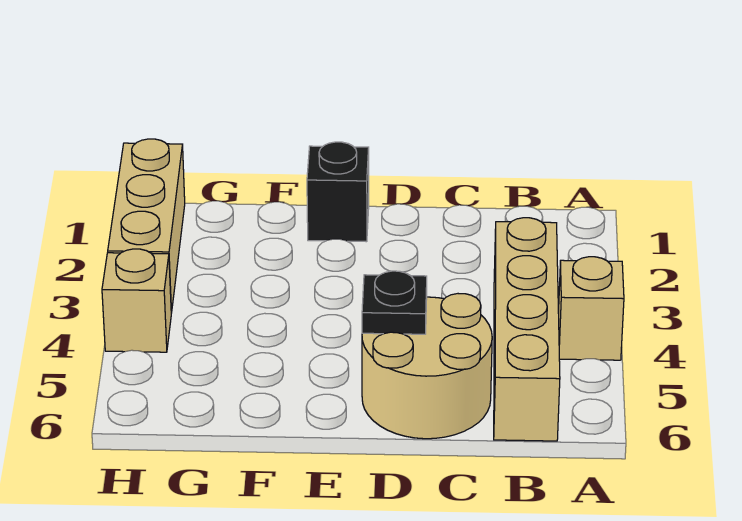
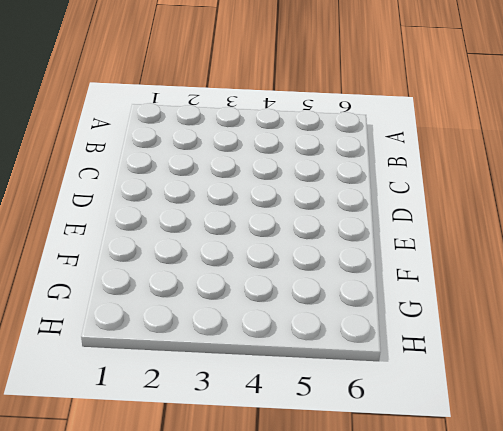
none -> tan 1x1 brick [558,257,624,360]
none -> tan 1x4 brick [494,218,560,441]

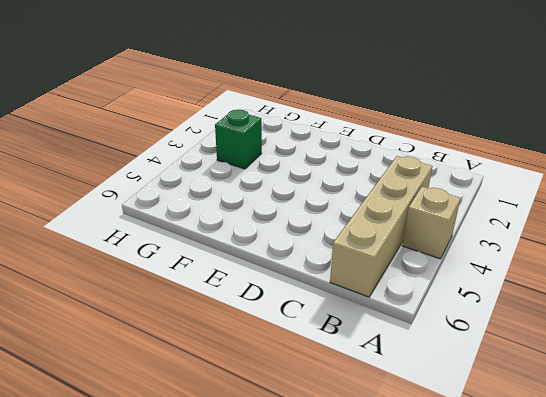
green 1x1 brick [215,110,262,169] -> none
none -> tan 2x2 round brick [362,294,492,439]
none -> black 1x1 brick [307,142,369,242]

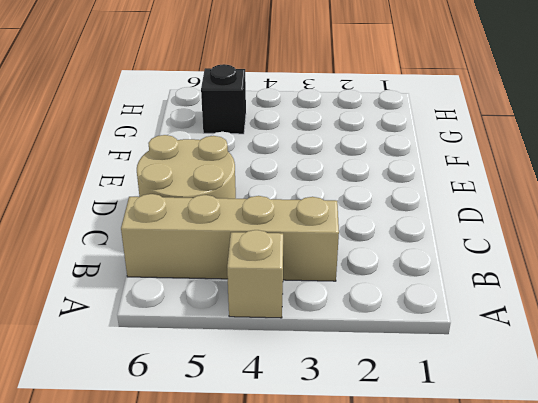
black 1x1 brick [201,64,246,134] -> black 1x1 brick moved to [307,142,369,242]
none -> tan 1x3 brick [108,139,185,313]
none -> tan 1x1 brick [102,249,171,352]

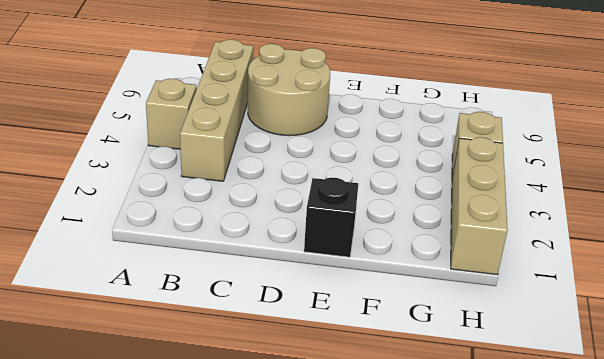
none -> black 1x1 plate [362,271,427,334]

